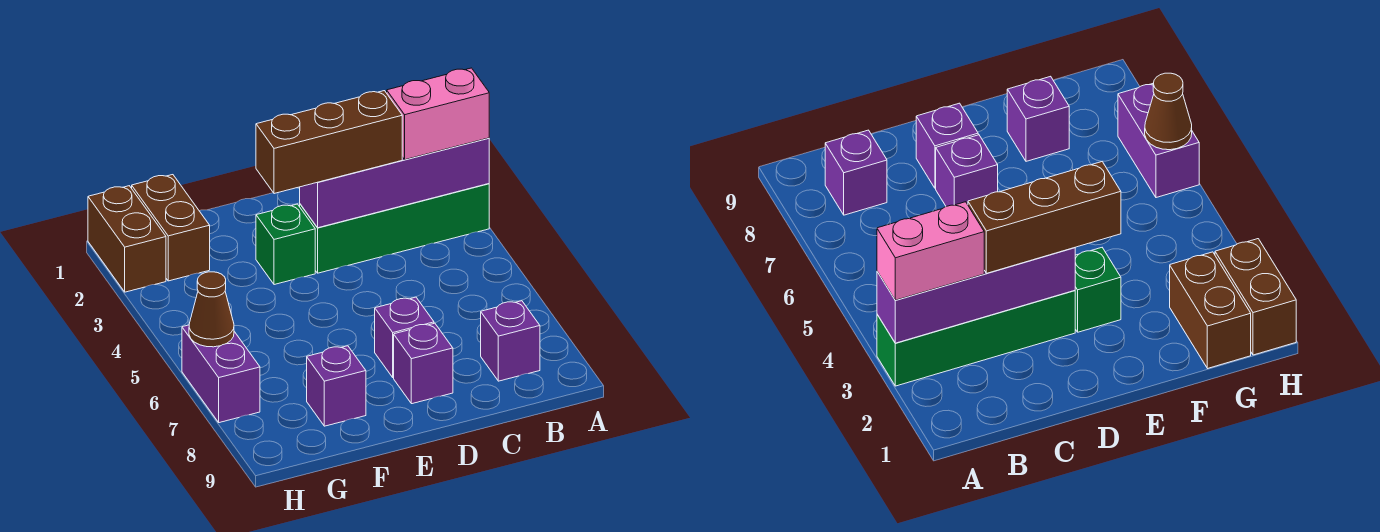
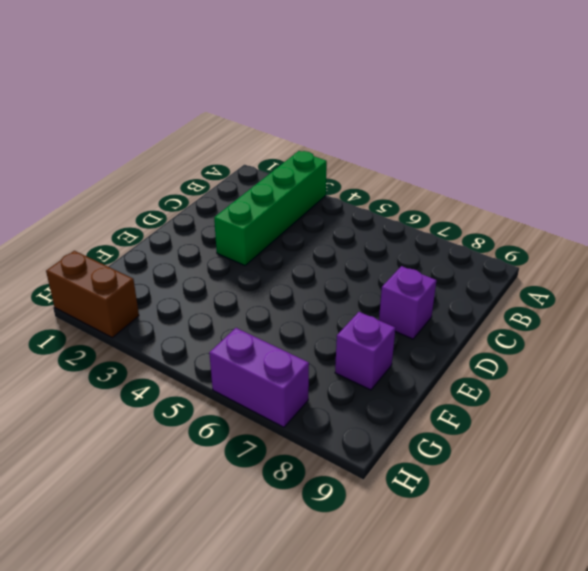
none -> purple 1x1 brick [481,301,540,381]
none -> purple 1x1 brick [375,297,434,378]
none -> green 1x1 brick [256,204,315,285]

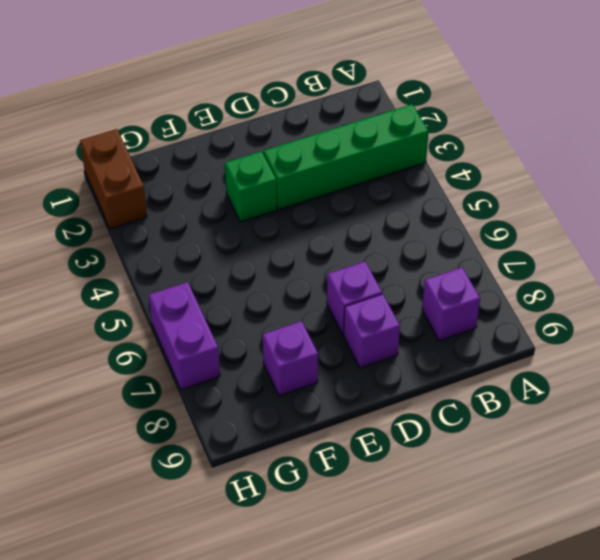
none -> brown 1x2 brick [132,175,210,281]
none -> purple 1x4 brick [300,138,489,228]
none -> brown 1x1 cone [189,272,234,347]

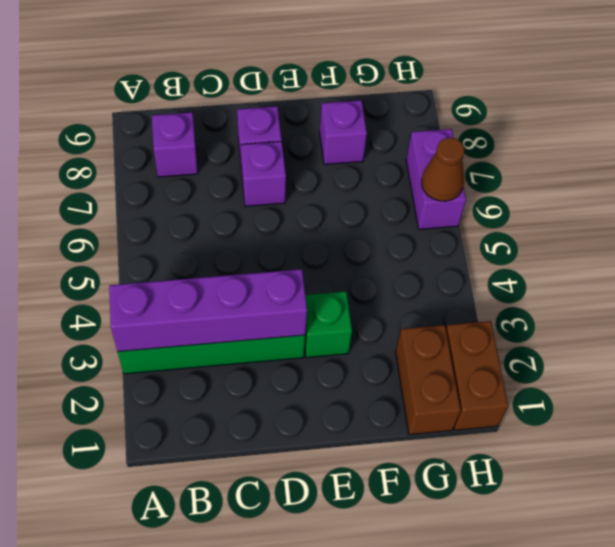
none -> pink 1x2 brick [387,68,489,160]
none -> brown 1x3 brick [256,91,402,194]

